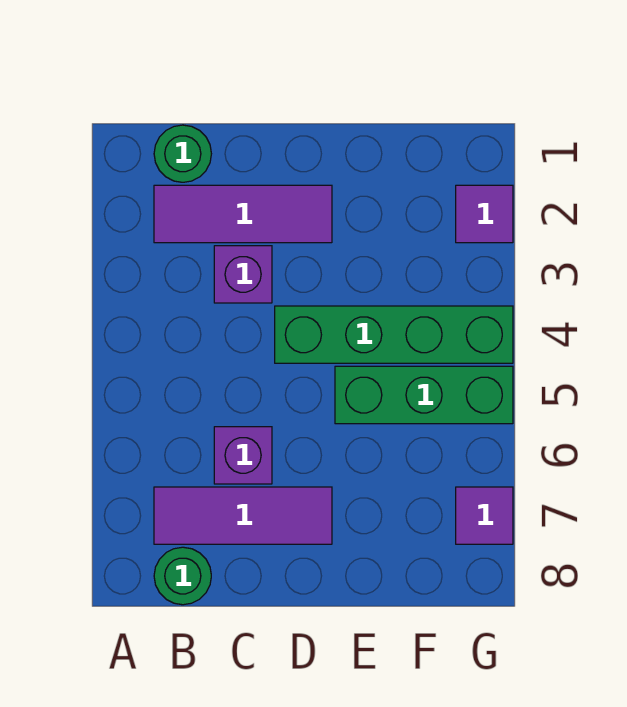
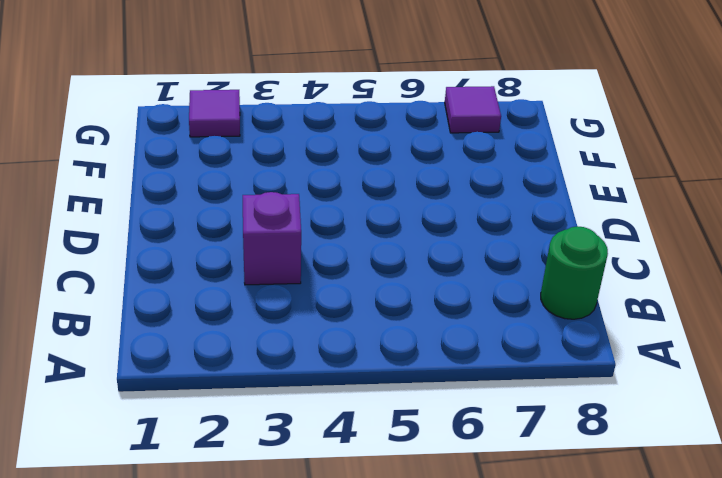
none -> green 1x1 round brick [154,125,211,182]
none -> purple 1x3 tile [154,185,332,243]

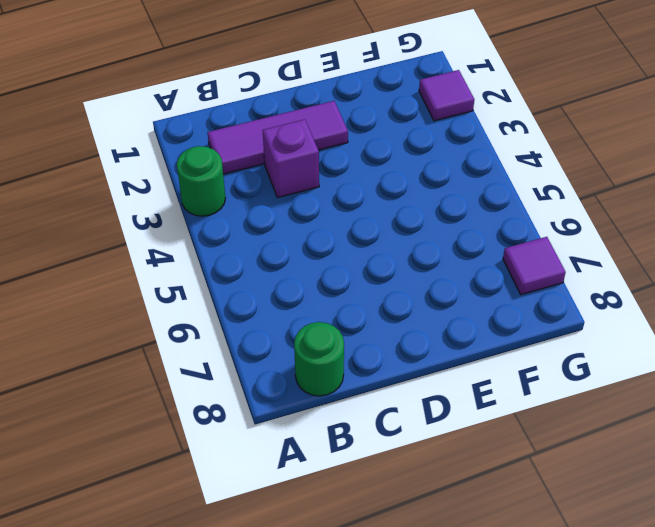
green 1x1 round brick [177,146,225,216] -> green 1x1 round brick moved to [154,125,211,182]
none -> purple 1x3 tile [154,487,332,544]
none -> purple 1x1 brick [214,427,272,484]

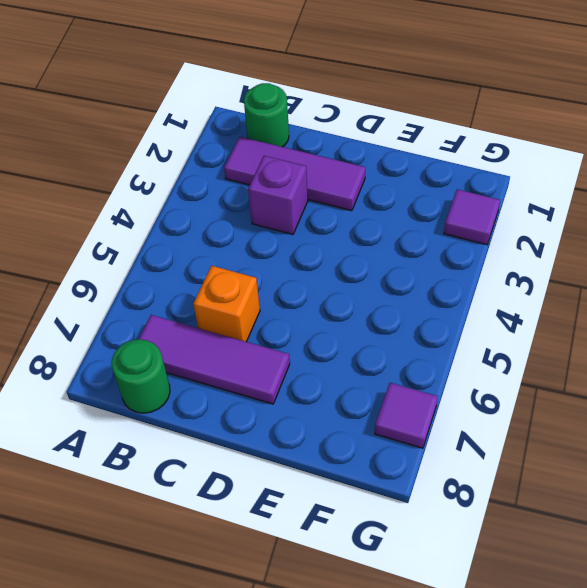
orange 1x1 brick [193,266,260,342] -> purple 1x1 brick [214,427,272,484]
none -> green 1x4 brick [275,306,513,363]
none -> green 1x3 brick [335,366,513,424]

